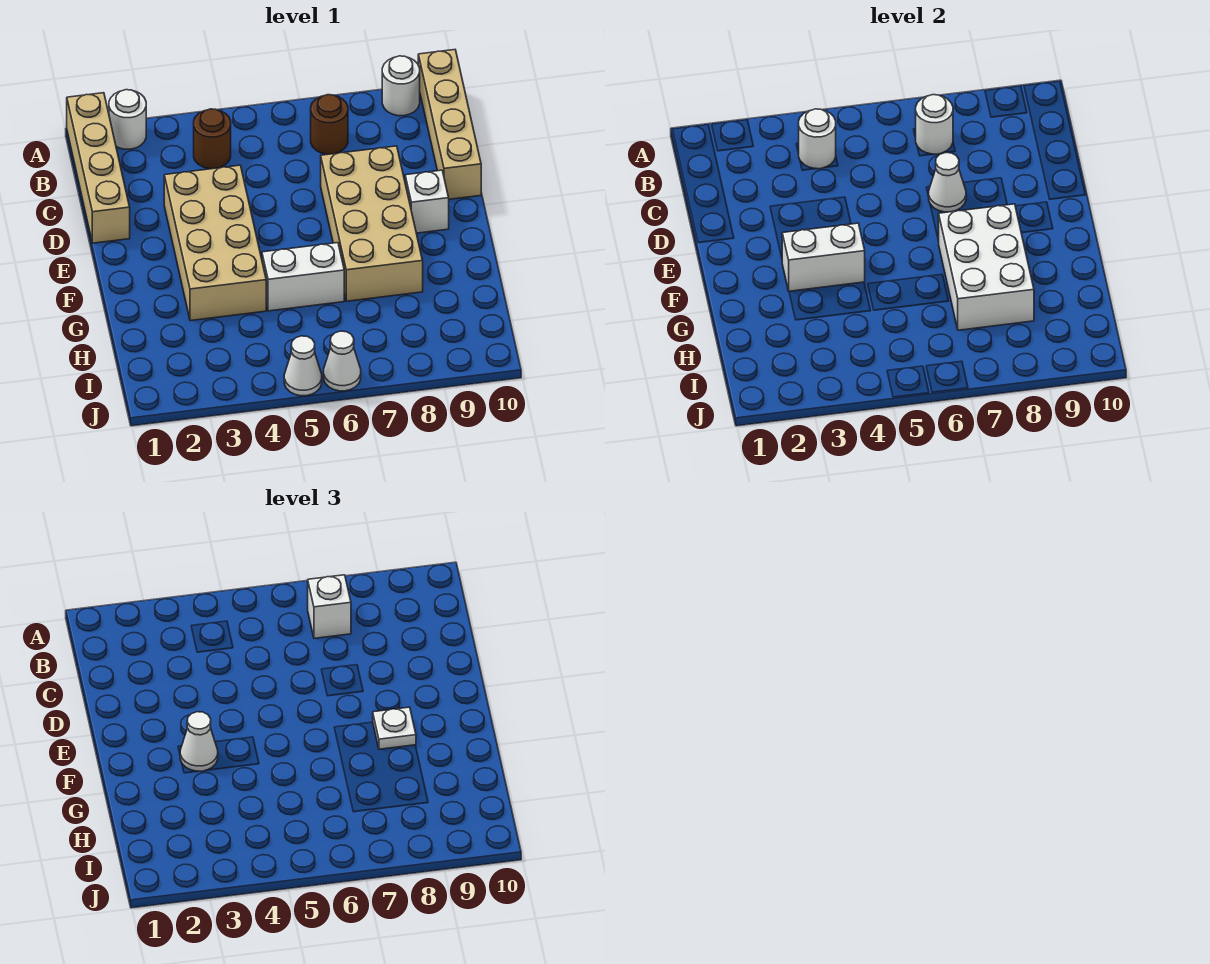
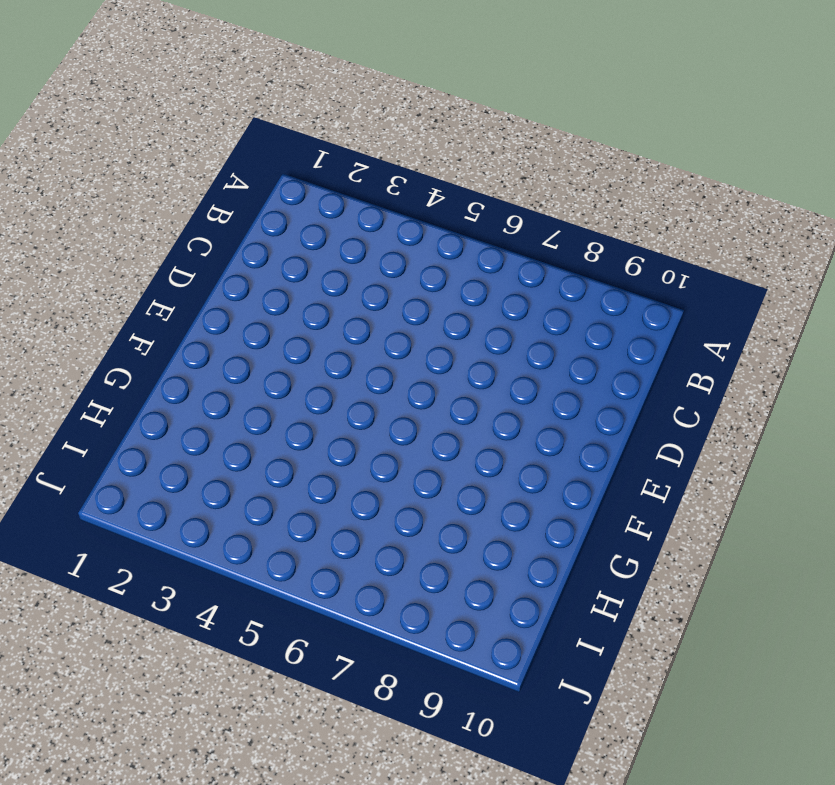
none -> tan 1x4 brick [67,93,130,243]
none -> white 1x1 round brick [109,90,146,149]
none -> white 1x1 round brick [382,56,420,116]

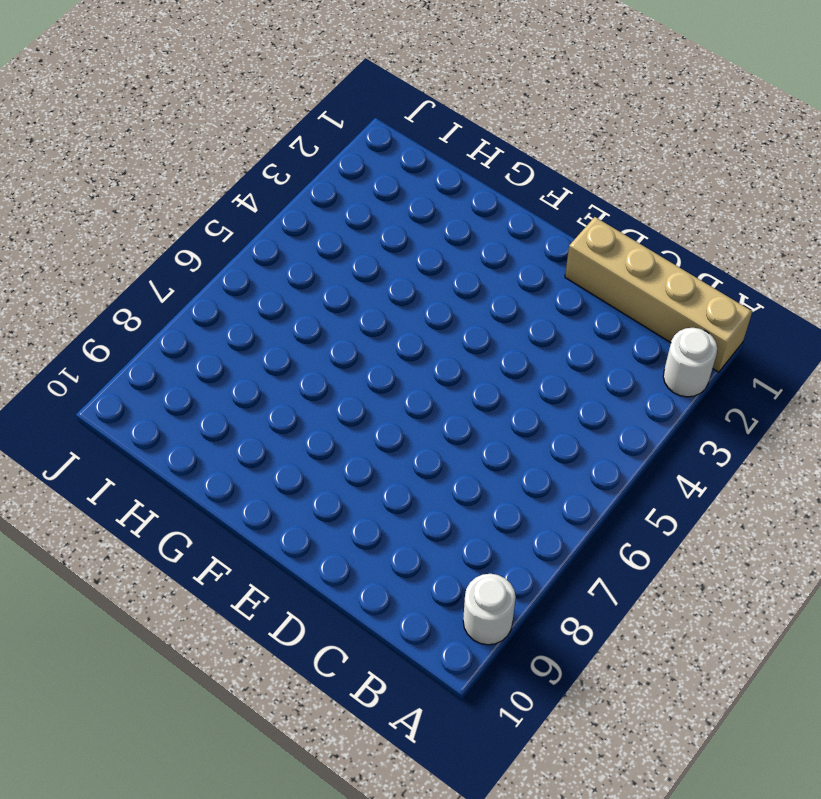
none -> tan 1x4 brick [418,50,481,199]
none -> brown 1x1 round brick [194,109,231,169]
none -> brown 1x1 round brick [311,95,348,154]

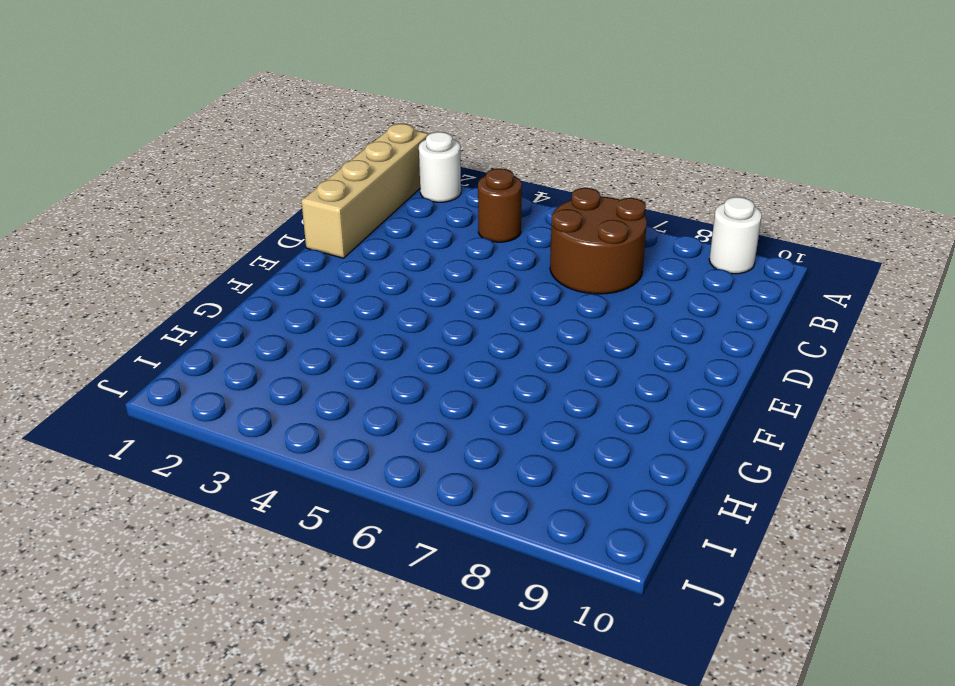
brown 2x2 round brick [550,188,647,294] -> brown 1x1 round brick [311,95,348,154]
none -> tan 1x4 brick [418,50,481,199]
none -> tan 2x4 brick [164,165,266,321]
none -> tan 2x4 brick [321,146,423,301]

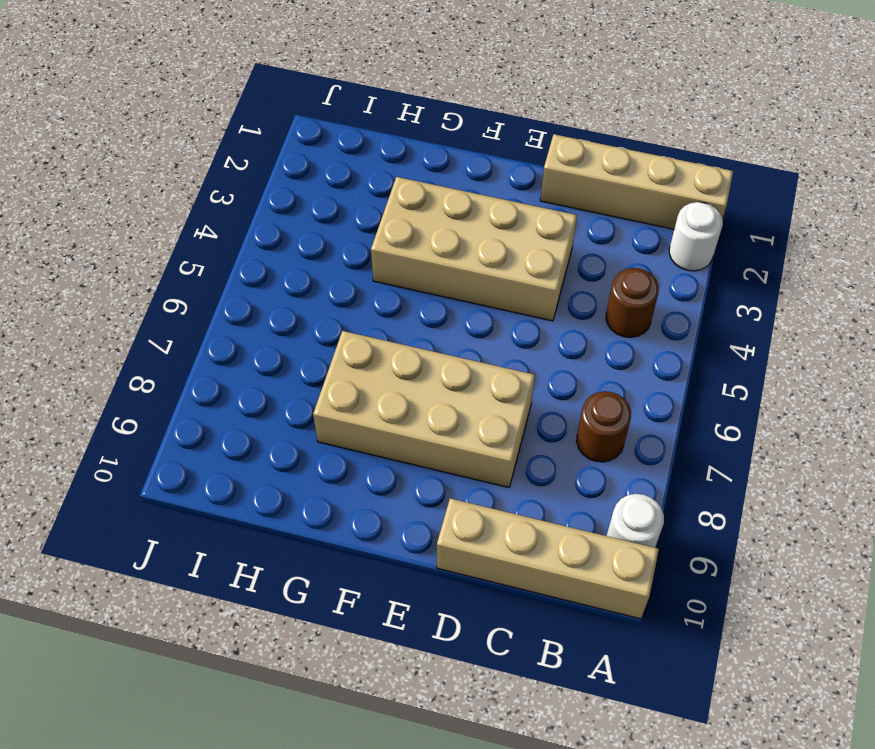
none -> white 1x1 brick [405,170,449,233]
none -> white 1x2 brick [262,243,344,311]
none -> white 1x1 cone [284,336,322,396]

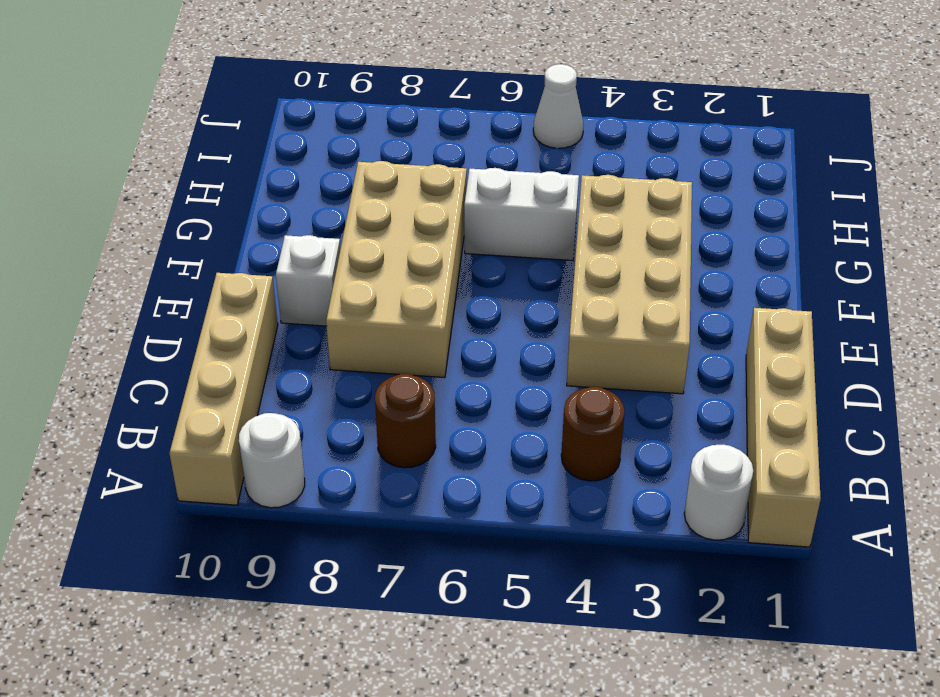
none -> white 1x1 cone [324,331,361,391]
none -> white 1x1 round brick [798,109,836,169]
none -> white 1x1 round brick [916,95,953,154]

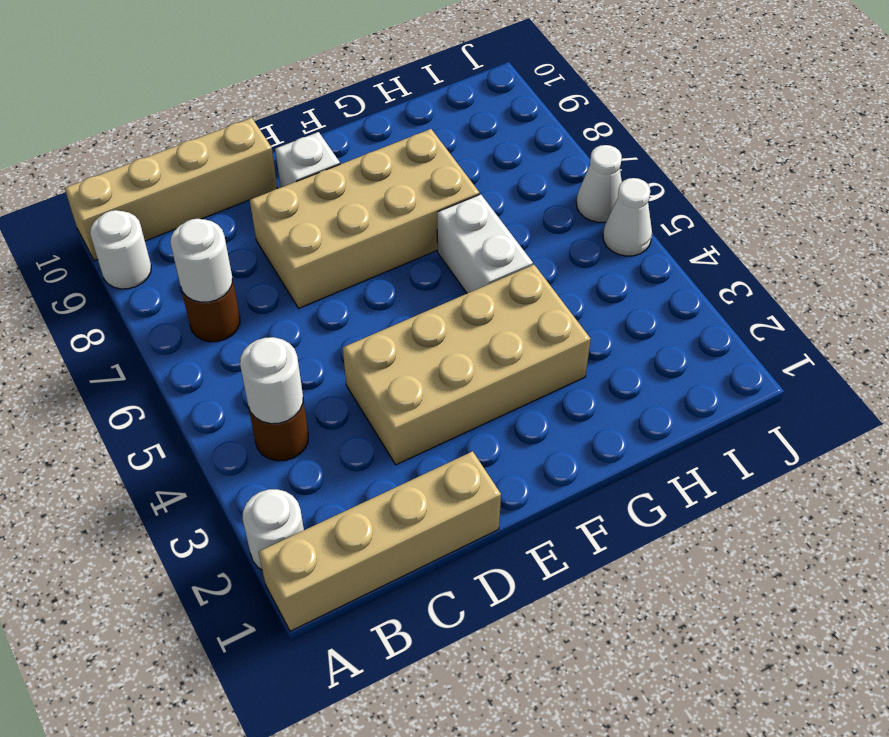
none -> white 1x1 cone [929,153,966,212]
none -> white 1x2 brick [782,223,865,291]
none -> white 2x3 brick [939,204,1034,330]

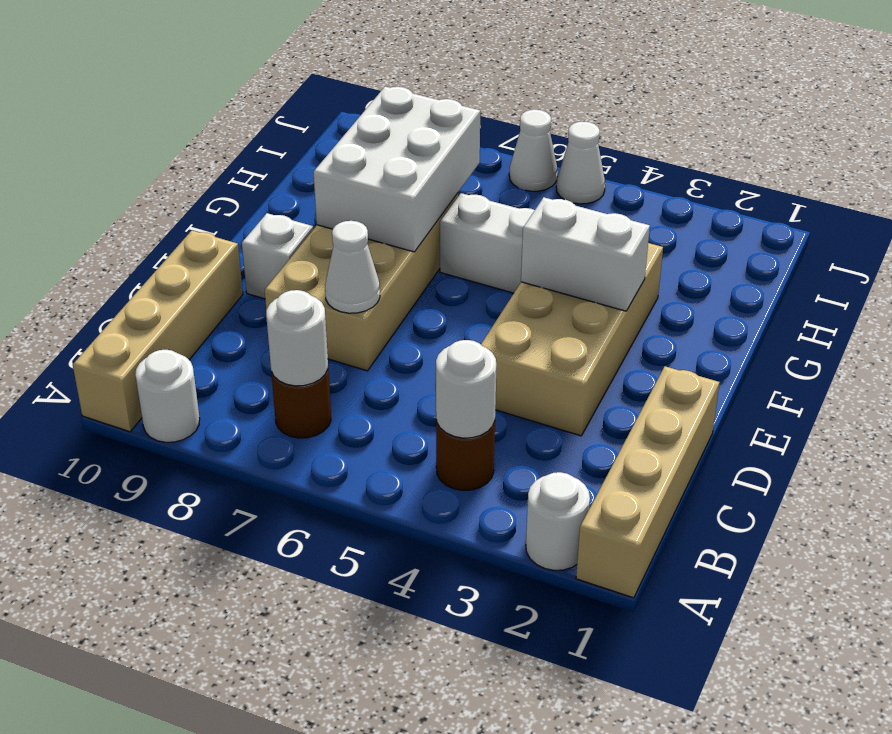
none -> white 1x1 brick [308,575,351,638]
none -> white 1x1 cone [180,712,218,771]
none -> white 1x1 plate [373,707,416,749]

